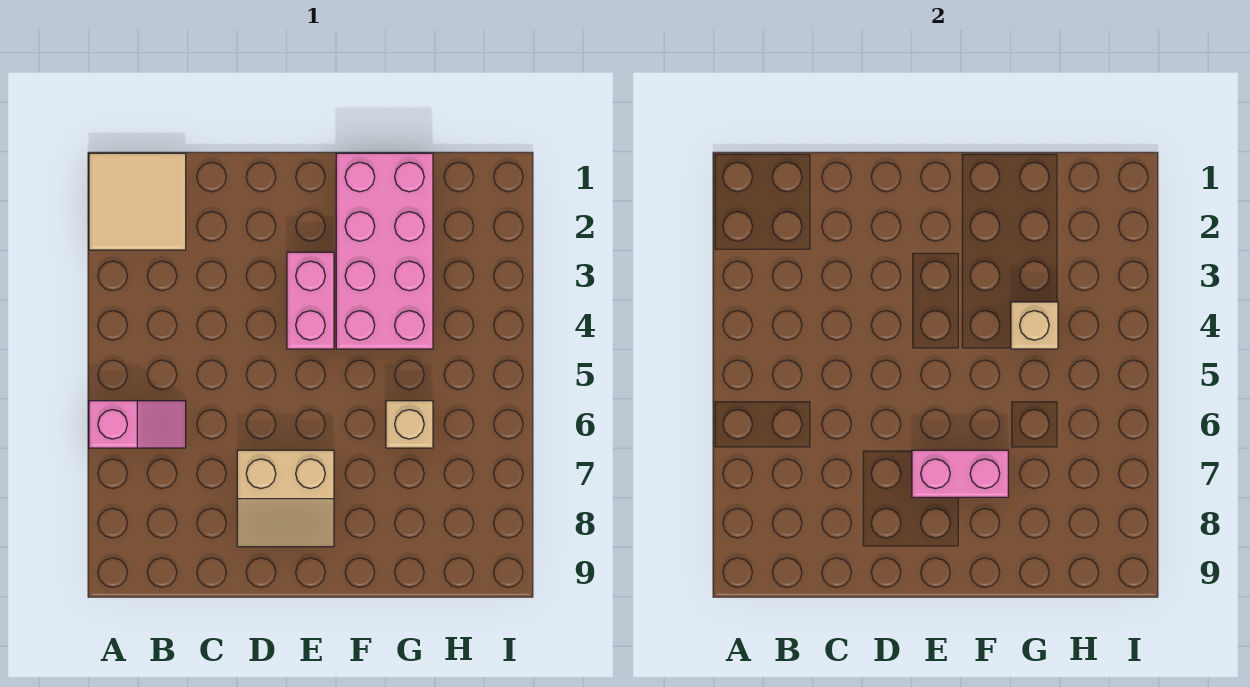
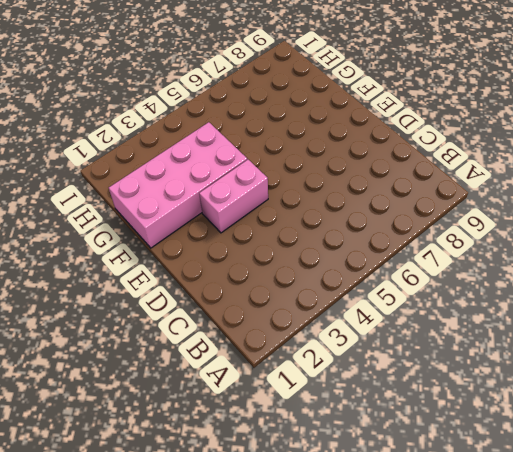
none -> tan 2x2 tile [89,153,186,250]
none -> pink 1x2 slope [89,401,186,448]

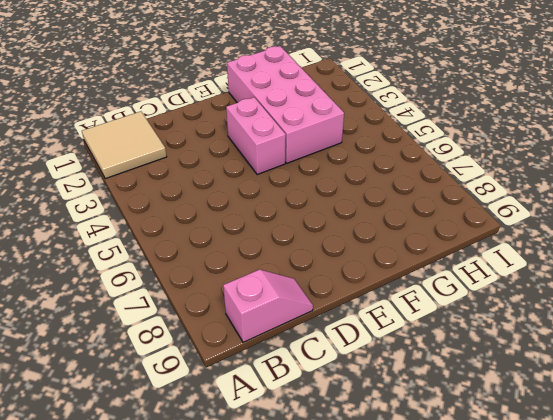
pink 1x2 slope [223,269,313,342] -> pink 1x2 slope moved to [89,401,186,448]
none -> tan 2x2 slope [237,450,334,547]
none -> tan 1x1 brick [386,401,433,448]

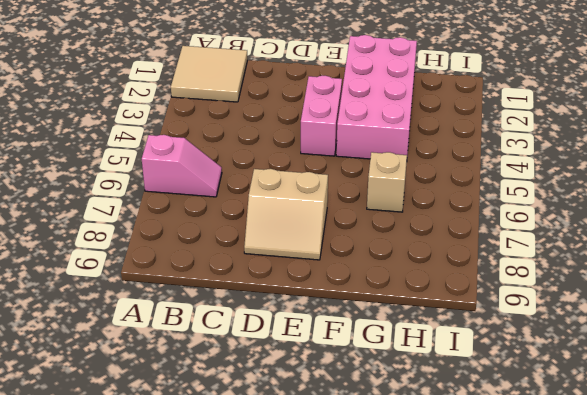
none -> pink 1x2 brick [912,450,1008,497]
none -> tan 1x1 brick [1011,302,1058,349]

